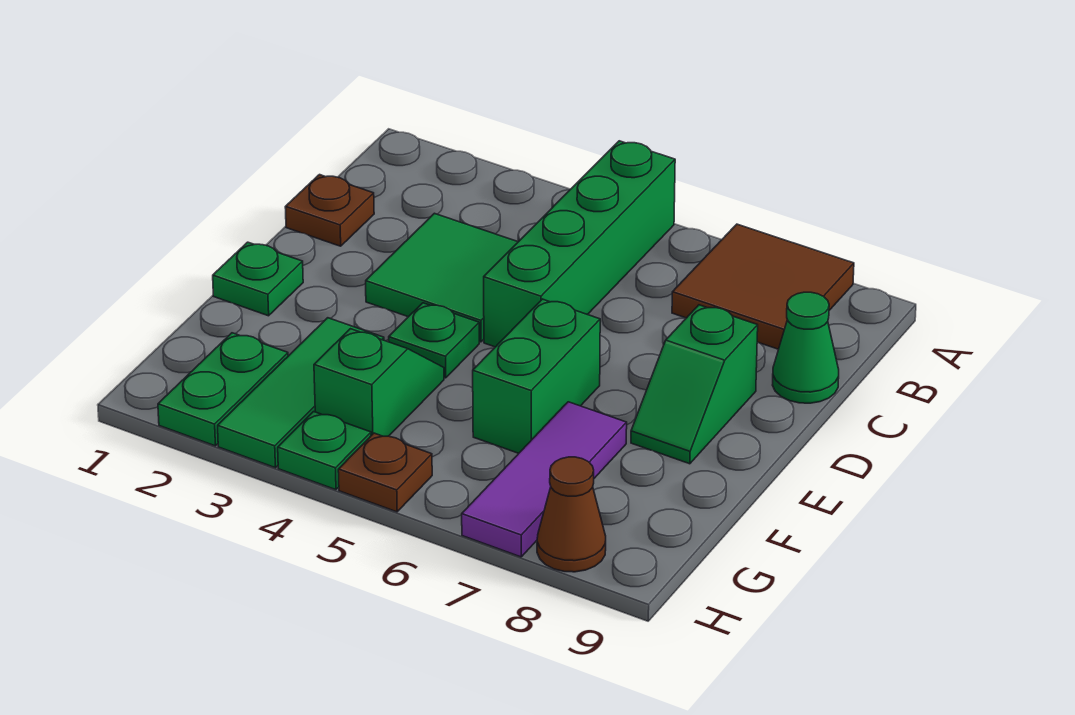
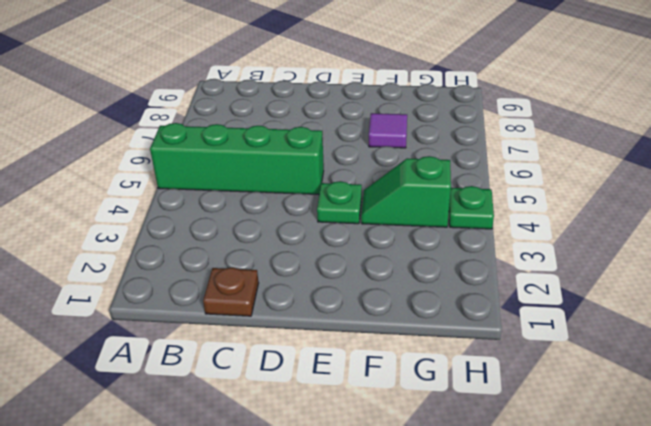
purple 1x1 tile [369,113,407,148] -> purple 1x3 tile [462,402,627,557]
none -> brown 2x2 tile [672,224,854,349]
none -> green 2x2 tile [366,213,518,342]
none -> green 1x1 cone [773,292,839,403]

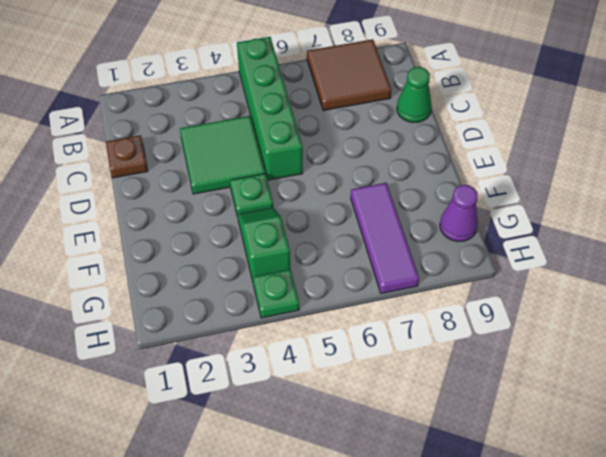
purple 1x1 cone [440,185,478,242] -> none
none -> green 1x2 slope [631,305,758,464]
none -> green 1x1 plate [213,242,303,316]
none -> green 1x2 brick [473,299,600,453]

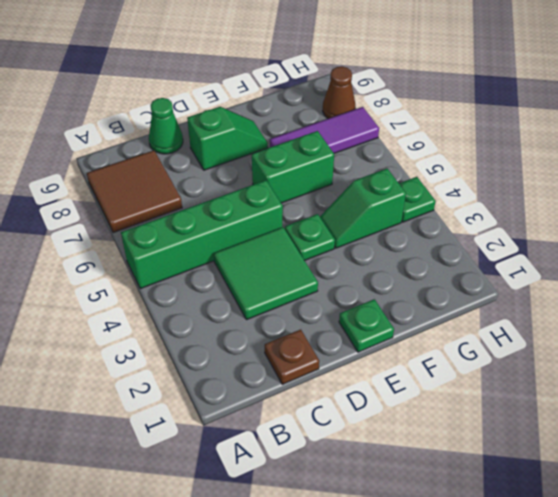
none -> green 1x3 tile [218,318,384,468]
none -> green 1x2 plate [158,333,288,446]
none -> brown 1x1 plate [338,433,432,512]

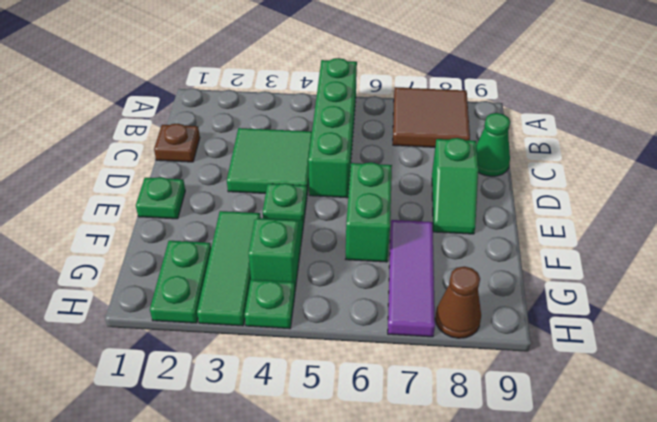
none -> brown 1x1 plate [338,433,432,512]

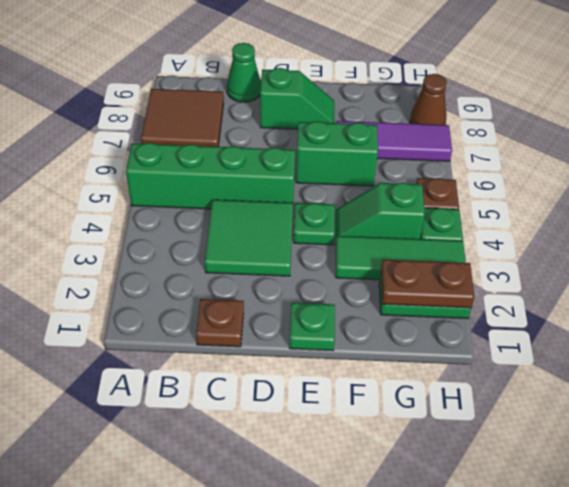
brown 1x2 plate [381,260,474,308] -> none

